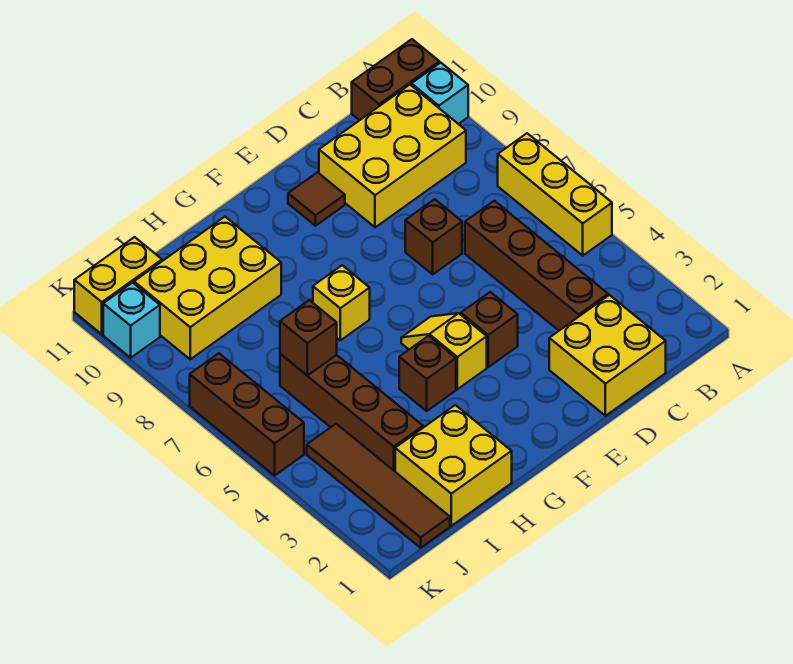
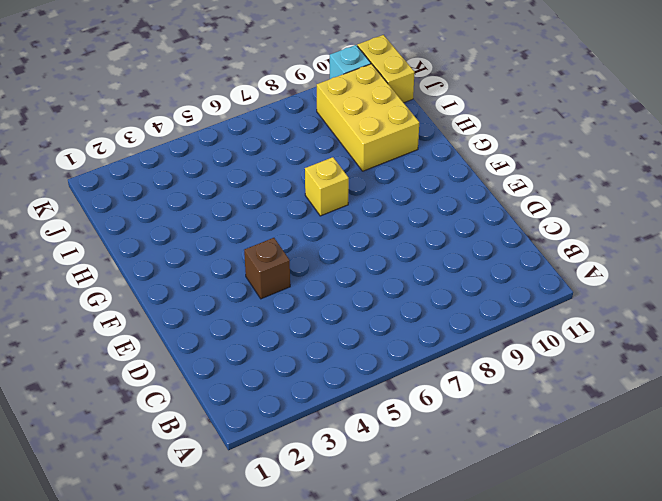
none -> yellow 1x3 brick [498,133,612,256]
none -> cyan 1x1 brick [411,63,468,124]
none -> brown 1x2 brick [352,39,439,120]

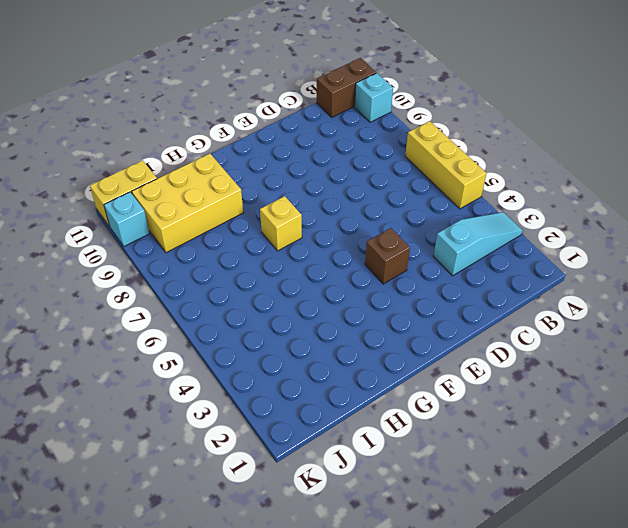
cyan 1x3 slope [433,212,523,276] -> brown 1x4 brick [465,201,608,331]
none -> yellow 2x3 brick [319,85,466,227]
none -> yellow 2x2 brick [549,295,666,416]
none -> brown 1x1 brick [405,199,462,274]

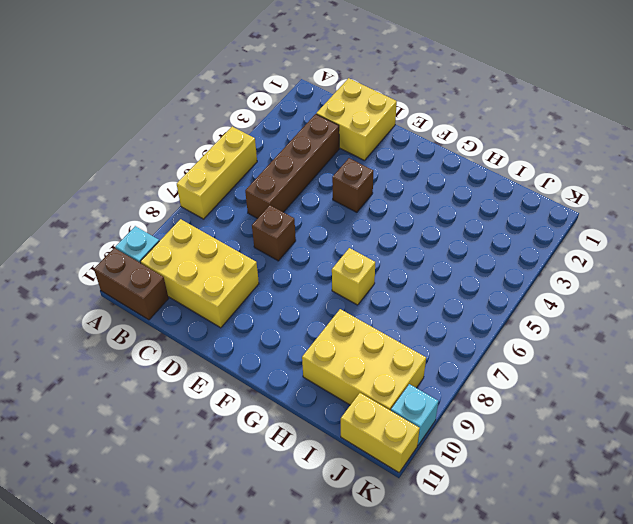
none -> brown 1x1 tile [288,172,345,226]
none -> yellow 1x2 slope [401,313,487,389]
none -> brown 1x1 brick [399,336,456,411]

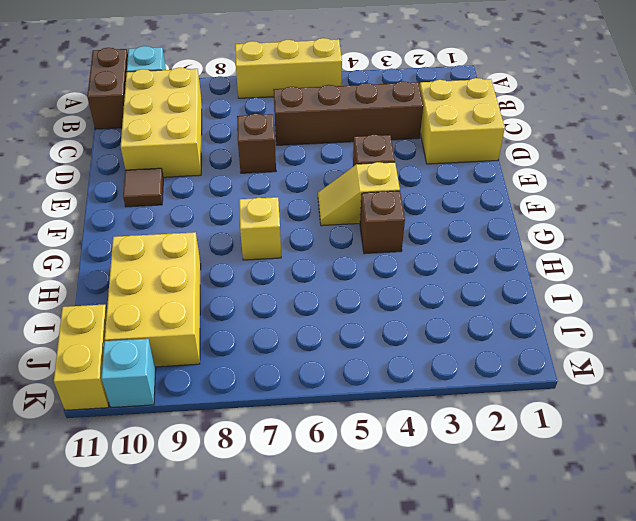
none -> yellow 2x2 brick [395,405,512,526]
none -> brown 1x4 brick [280,354,423,471]
none -> brown 1x4 tile [307,424,450,548]

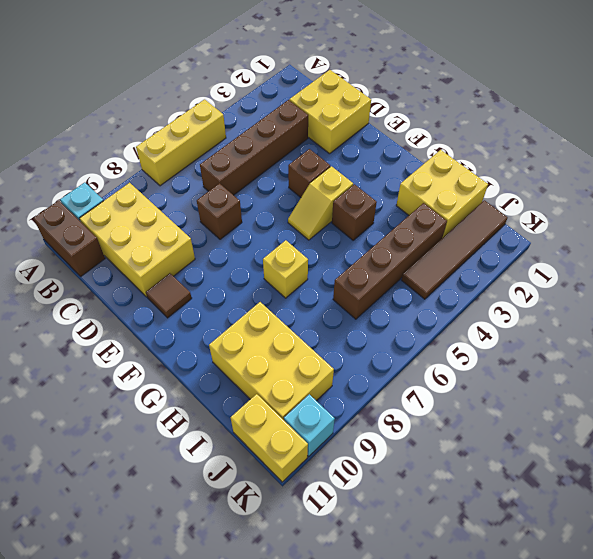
none -> brown 1x3 brick [190,353,304,476]
none -> brown 1x1 brick [280,300,337,375]

